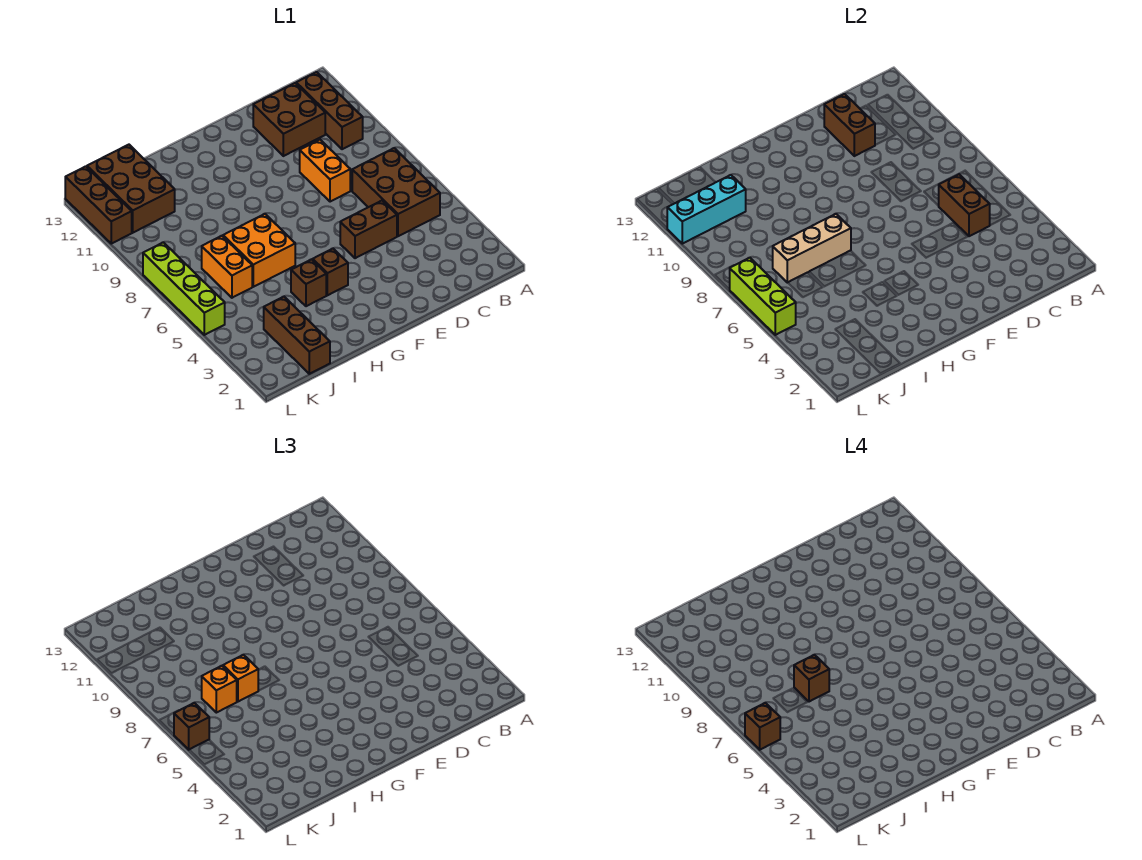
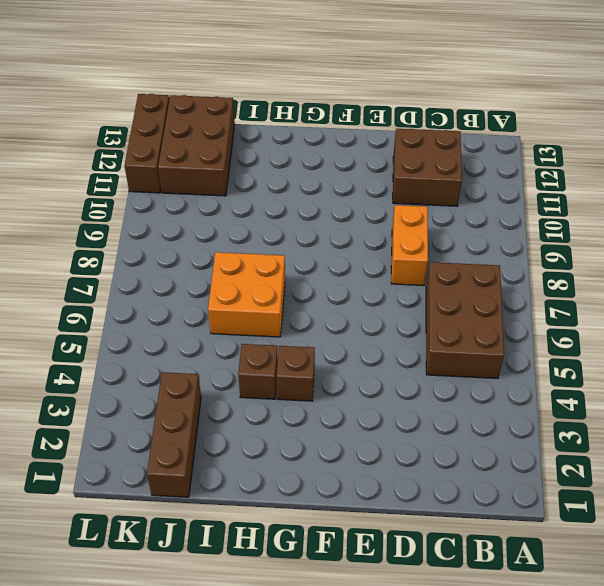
none -> brown 1x3 brick [296,72,363,149]
none -> brown 1x2 brick [340,201,397,258]
none -> orange 1x2 brick [202,236,252,298]

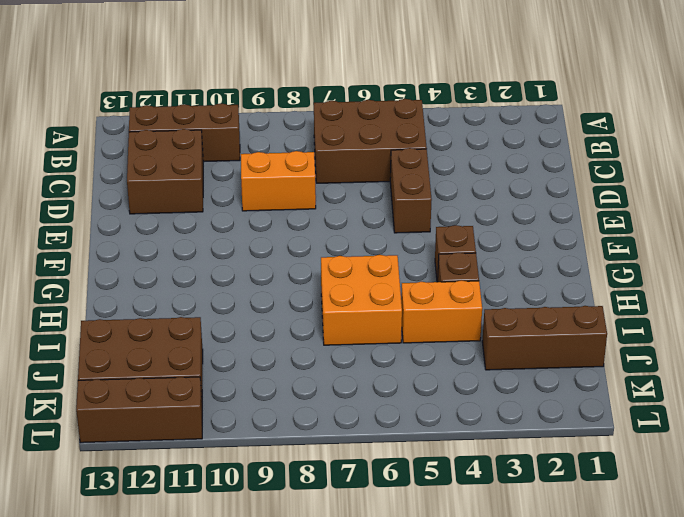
orange 1x2 brick [401,280,482,343] -> orange 1x2 brick moved to [202,236,252,298]
none -> lime 1x4 brick [143,242,225,335]
none -> brown 1x2 brick [939,174,990,236]
none -> brown 1x2 brick [824,94,875,156]

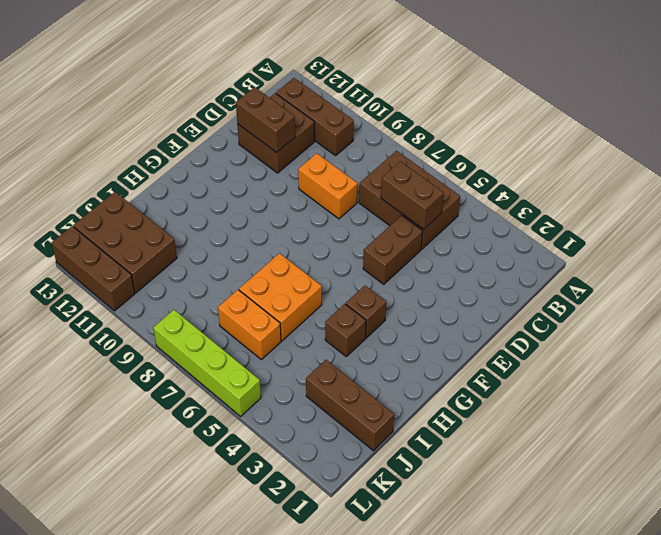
none -> tan 1x3 brick [773,214,851,283]
none -> cyan 1x3 brick [667,175,746,244]
none -> lime 1x3 brick [730,258,796,335]

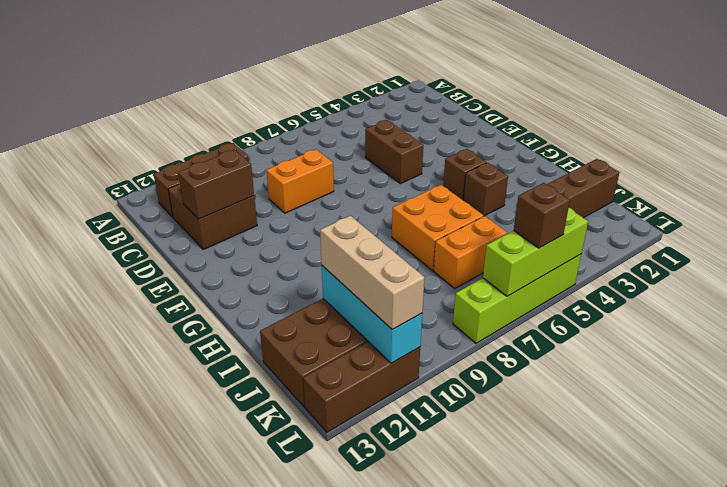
tan 1x3 brick [320,216,425,330] -> tan 1x3 brick moved to [773,214,851,283]
none -> brown 2x3 brick [352,148,440,236]
none -> brown 1x2 brick [939,174,990,236]
none -> orange 1x1 brick [223,655,258,702]

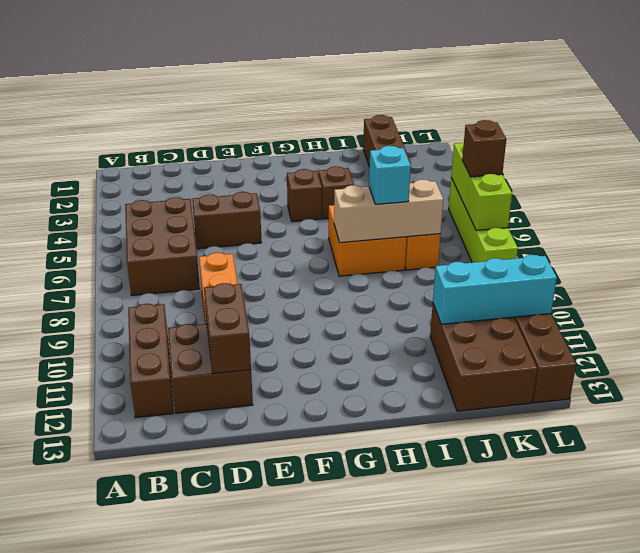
cyan 1x1 brick [369,146,411,204] -> orange 1x1 brick [223,655,258,702]
none -> brown 1x2 brick [939,174,990,236]
none -> orange 1x1 brick [202,666,237,713]
none -> brown 1x1 brick [794,655,829,702]

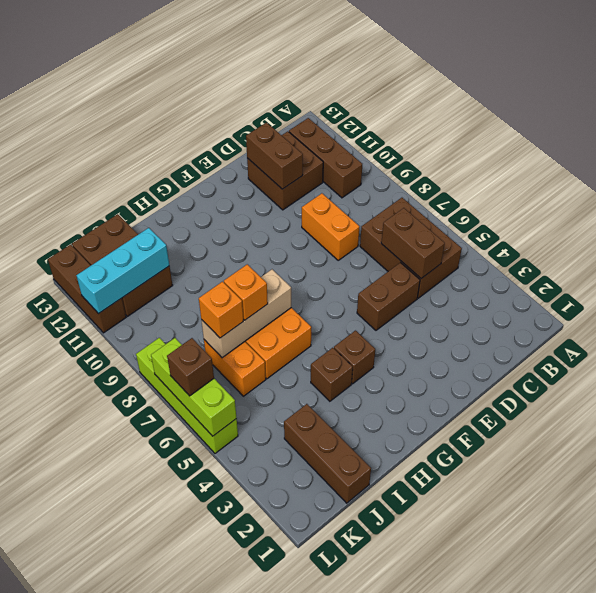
none -> brown 1x1 brick [794,655,829,702]
none -> brown 1x1 brick [745,703,780,750]

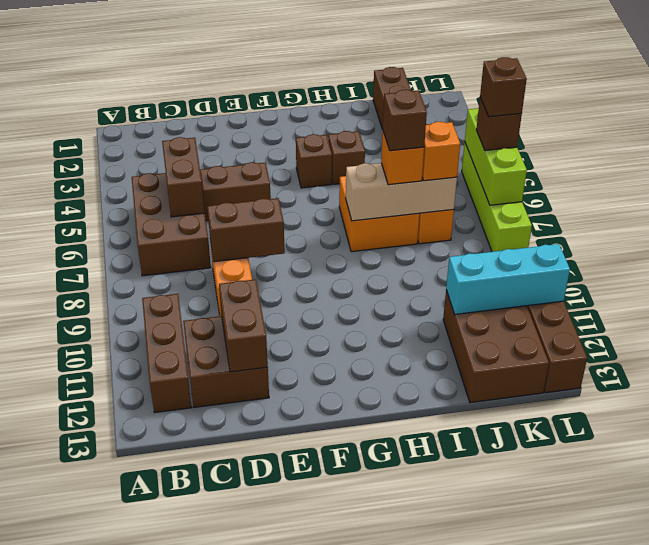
brown 1x2 brick [207,198,285,262] -> none

